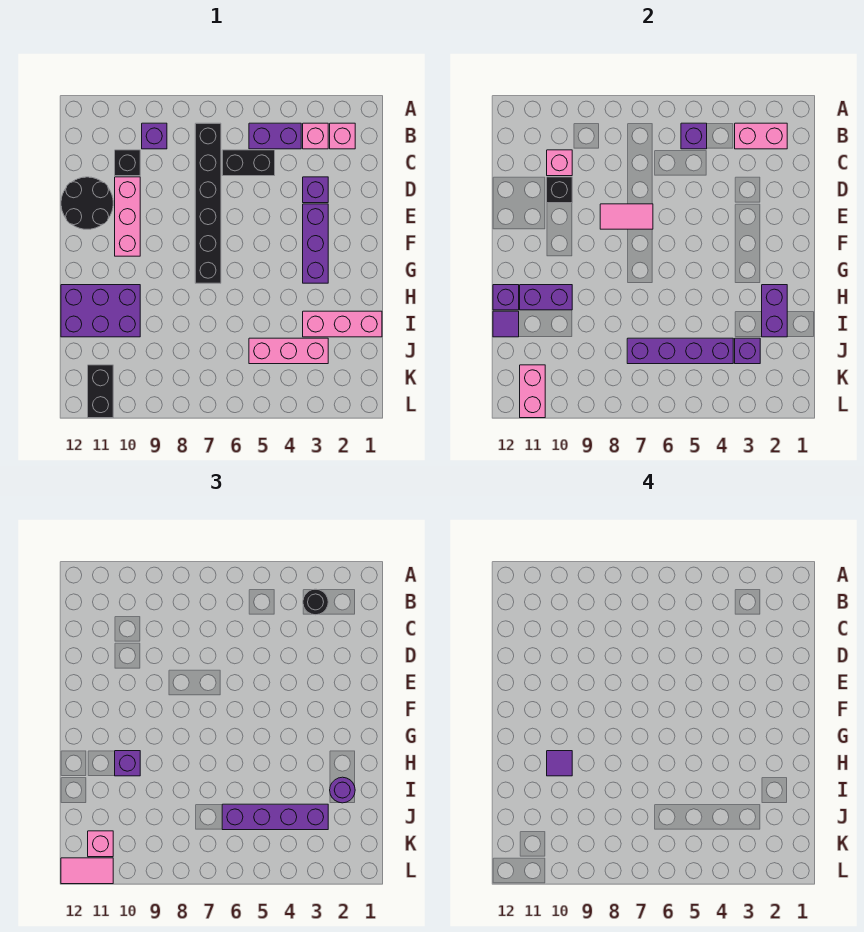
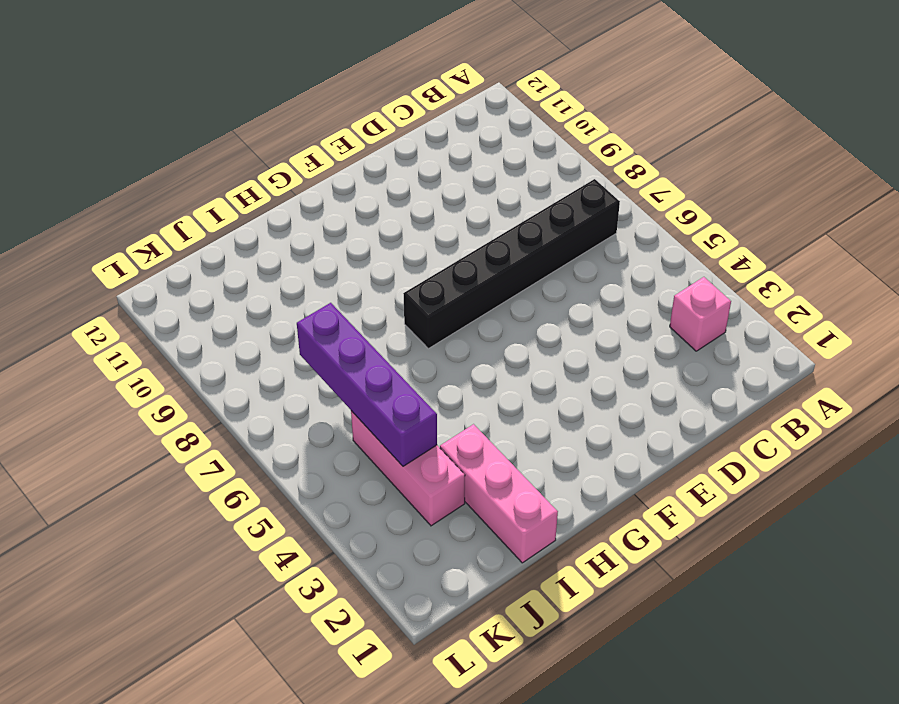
none -> pink 1x1 brick [330,123,355,149]
none -> purple 1x2 brick [249,123,301,149]
none -> purple 1x1 brick [142,123,167,149]
none -> black 1x2 brick [222,150,275,176]

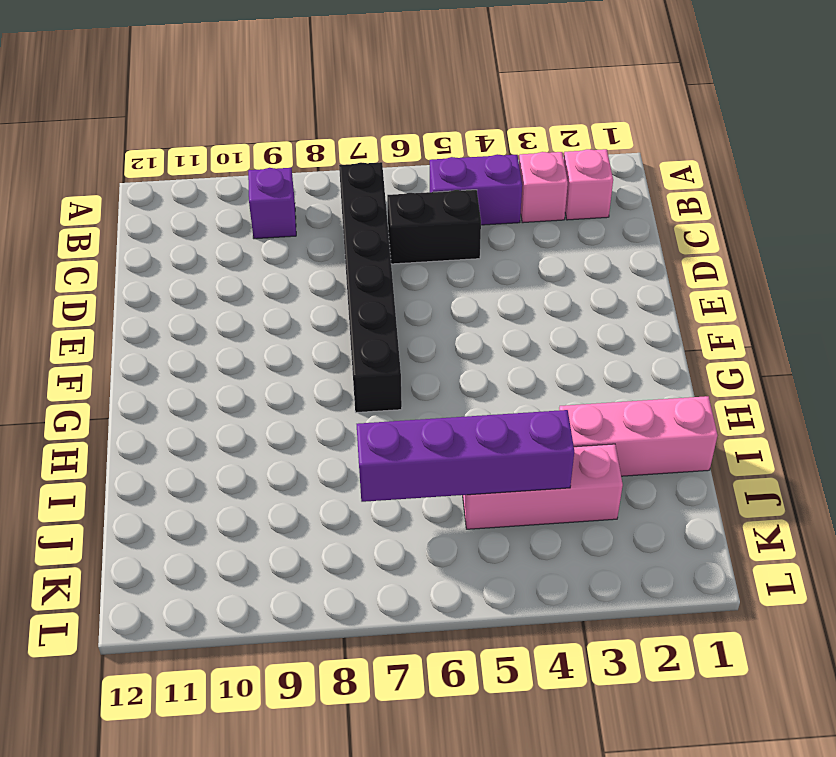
none -> black 1x1 brick [115,150,140,176]
none -> purple 1x1 brick [303,177,328,203]
none -> pink 1x3 brick [115,177,140,256]
none -> black 2x2 round brick [61,177,113,229]

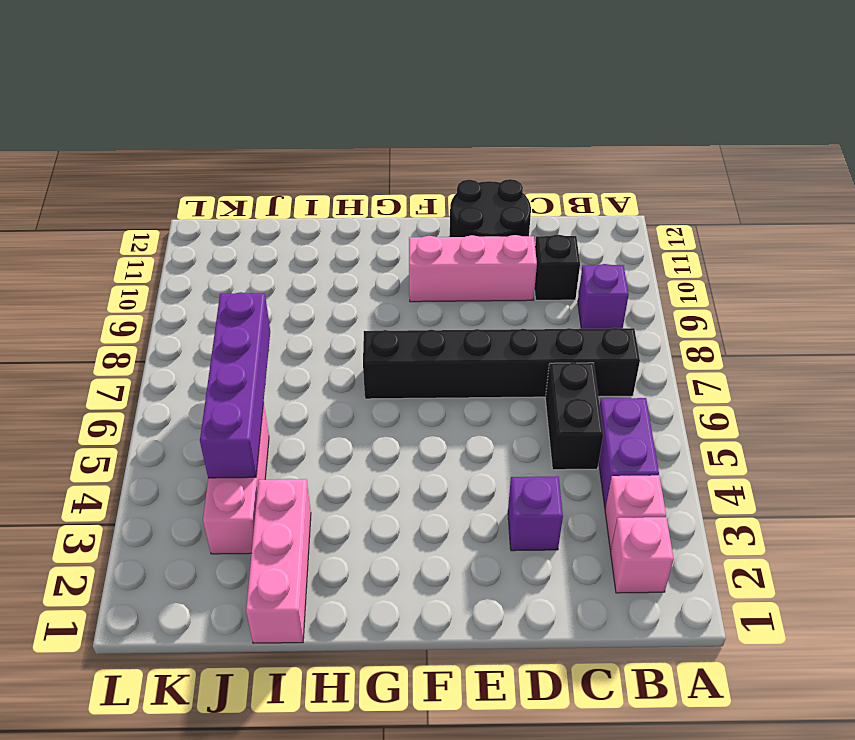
none -> purple 1x3 brick [303,204,328,283]
none -> purple 2x3 brick [61,285,140,337]
none -> black 1x2 brick [88,365,113,418]
none -> pink 1x2 brick [735,123,787,149]

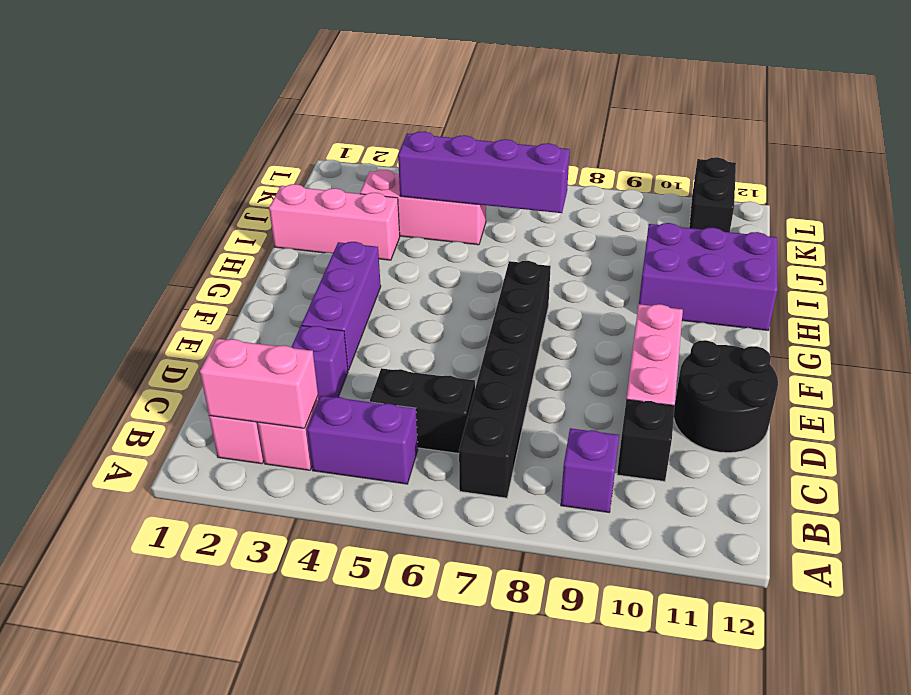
none -> purple 1x1 brick [681,123,707,149]
none -> pink 1x1 brick [547,150,572,176]
none -> black 1x1 brick [547,177,572,203]
none -> pink 1x2 tile [600,204,653,229]

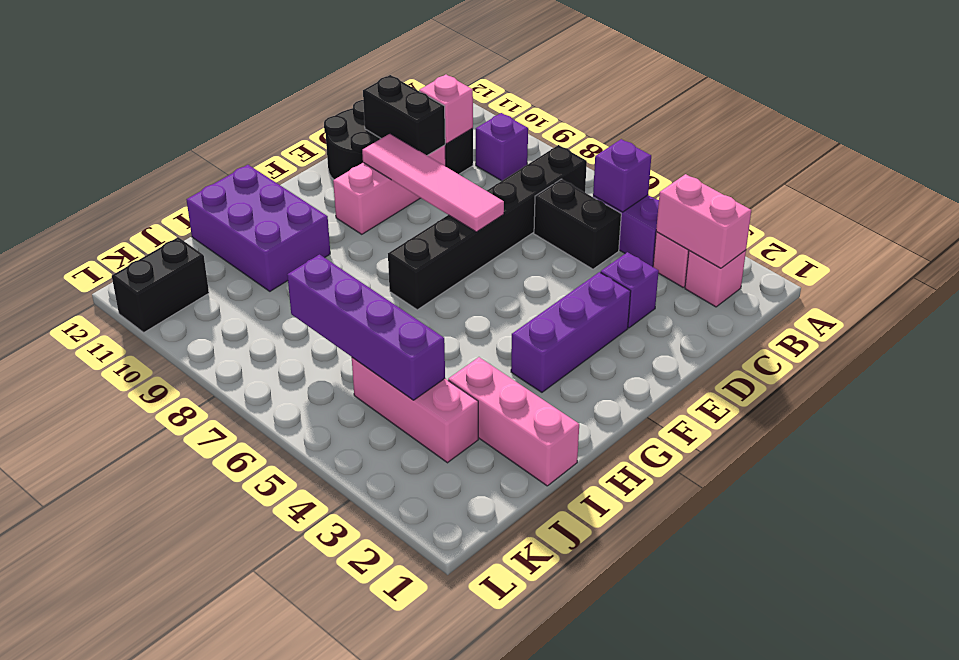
black 1x2 brick [363,75,446,156] -> black 1x1 brick [547,177,572,203]
pink 1x4 tile [362,134,504,232] -> pink 1x2 tile [600,204,653,229]
none -> purple 1x2 brick [762,285,787,337]
none -> purple 1x2 brick [520,285,572,310]
none -> purple 1x1 brick [493,285,519,310]
none -> purple 1x1 tile [493,311,519,337]

